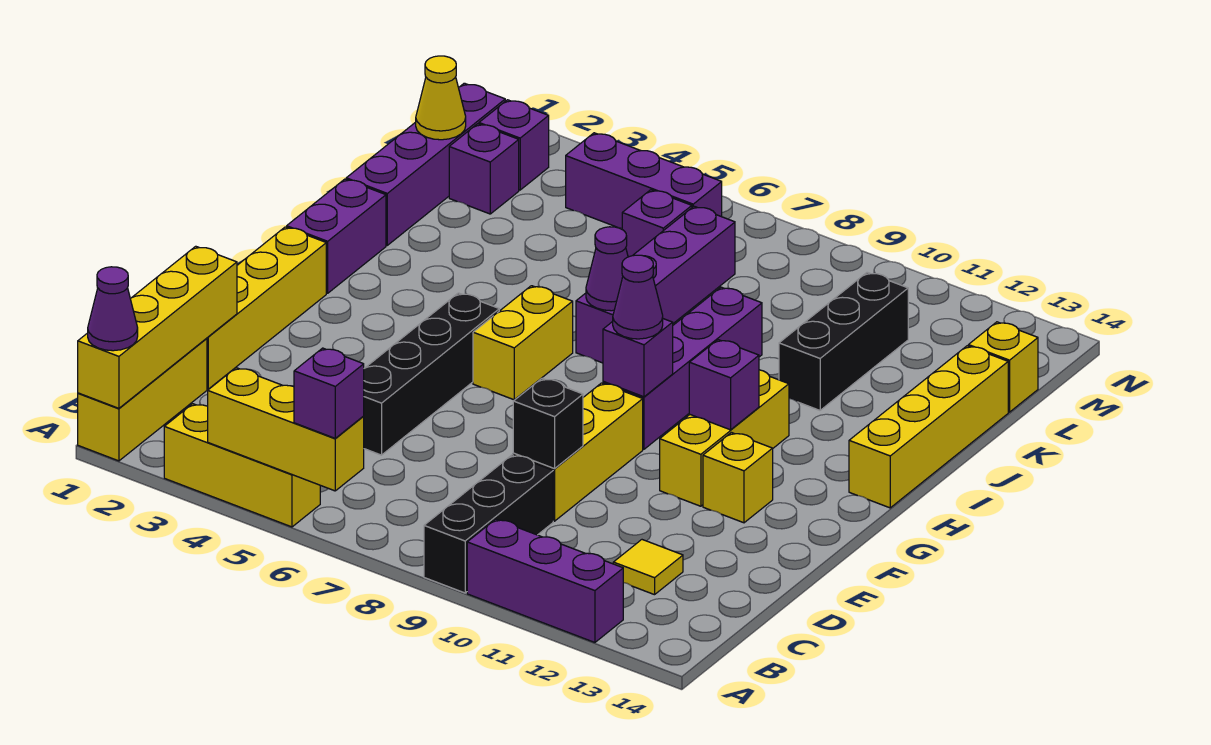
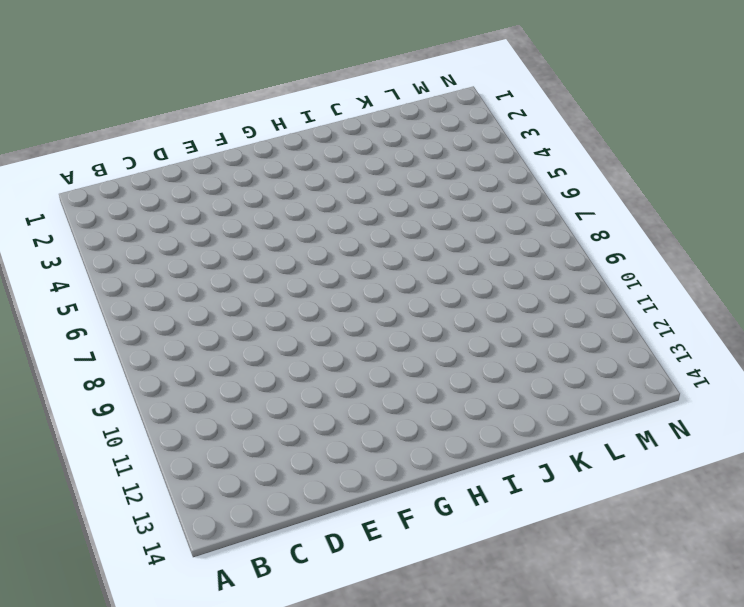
none -> yellow 1x3 brick [78,338,207,461]
none -> yellow 1x3 brick [164,404,320,527]
none -> black 1x3 brick [424,455,553,593]
none -> purple 1x3 brick [467,519,623,642]

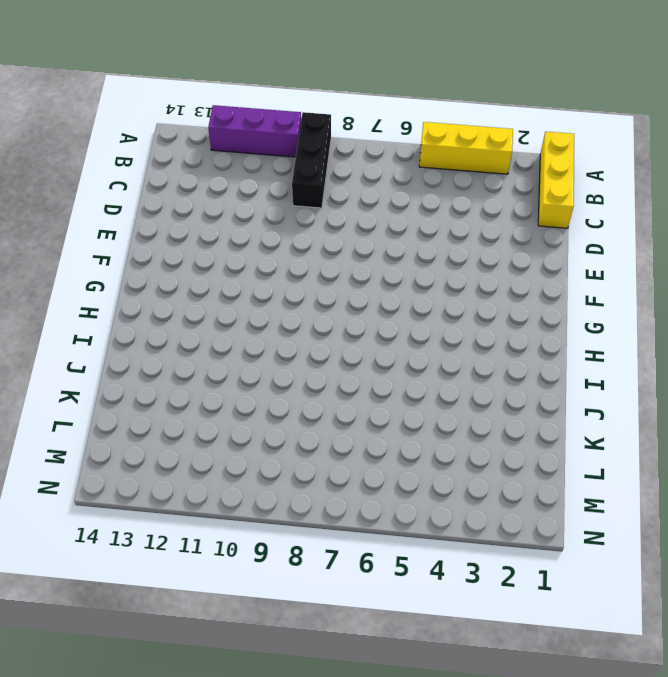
none -> yellow 1x1 tile [613,540,683,595]
none -> yellow 1x4 brick [207,227,326,389]
none -> black 1x4 brick [363,293,499,455]
none -> yellow 1x3 brick [513,383,643,521]

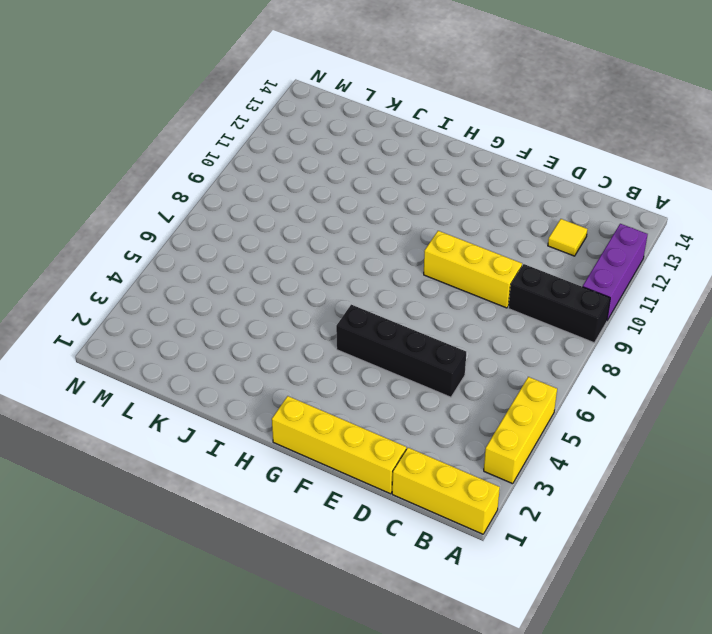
none -> yellow 1x3 brick [660,370,789,506]
none -> yellow 1x1 brick [703,433,773,523]
none -> yellow 1x2 brick [473,286,573,400]
none -> purple 1x4 brick [603,287,762,449]

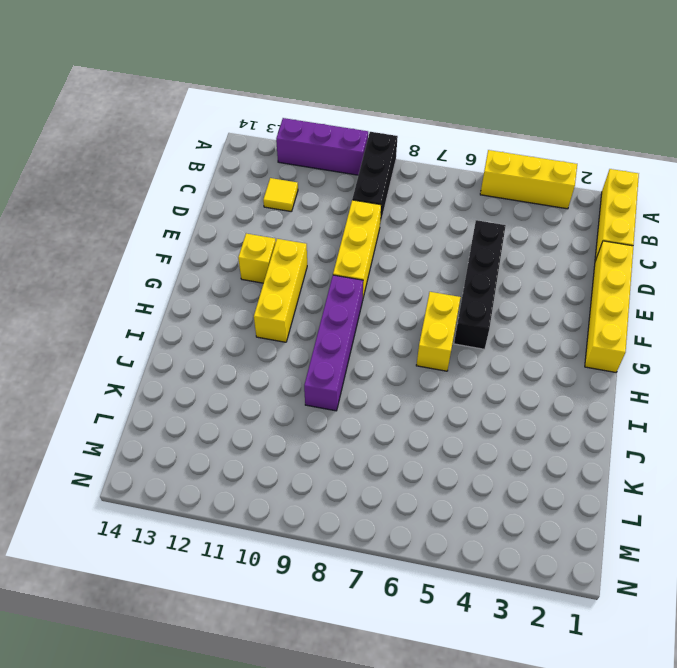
none -> purple 1x2 brick [287,179,386,293]
none -> yellow 1x4 brick [849,346,1008,508]
none -> purple 1x4 brick [576,206,735,363]
none -> purple 1x4 brick [346,83,505,245]

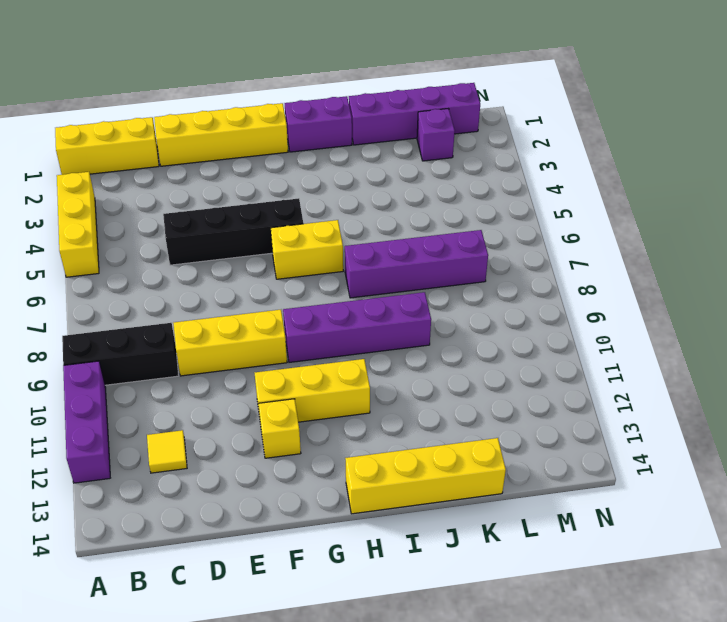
none -> black 1x3 brick [779,272,908,410]
none -> purple 1x1 brick [622,190,692,257]
none -> yellow 1x1 brick [968,322,1038,412]
none -> purple 1x1 brick [479,100,549,190]

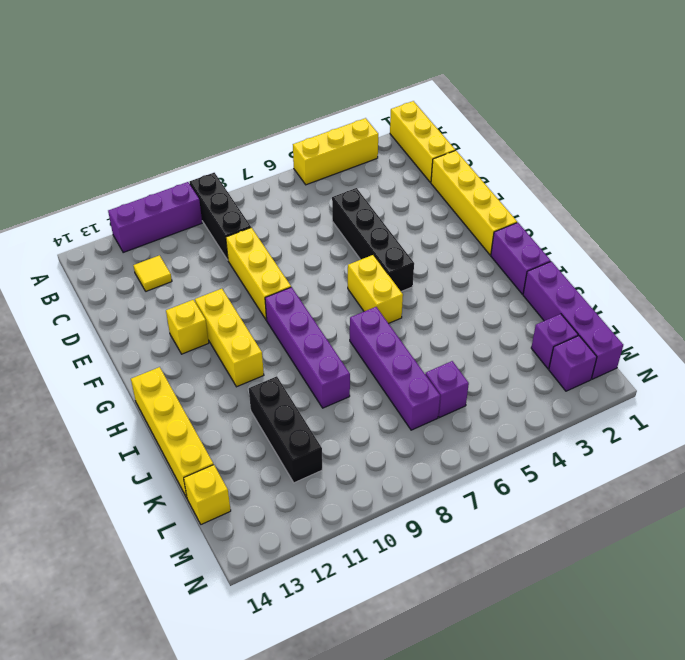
none -> purple 1x3 brick [566,133,722,228]
none -> yellow 1x4 brick [78,246,237,408]
none -> yellow 1x3 brick [208,368,364,491]
none -> black 1x1 brick [513,379,583,469]

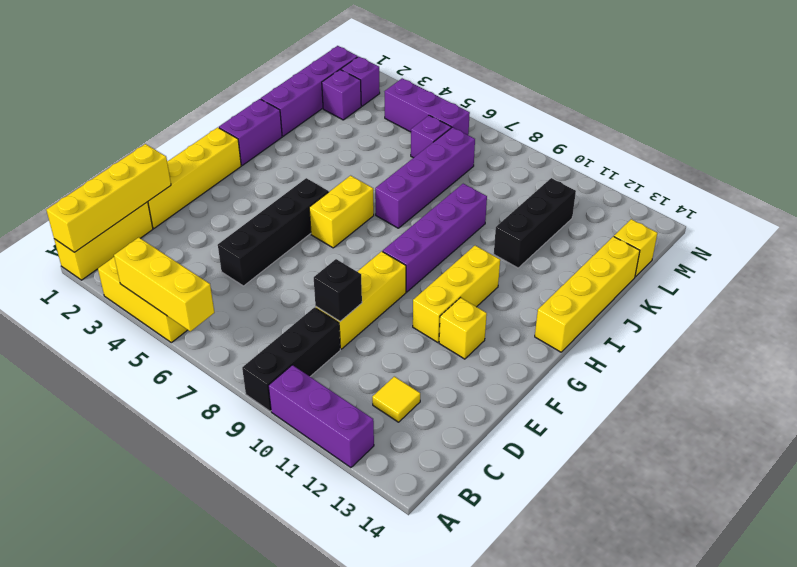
none -> purple 1x1 brick [603,319,673,397]
none -> purple 1x1 brick [689,340,759,430]
none -> purple 1x1 cone [586,227,628,311]
none -> yellow 1x1 cone [416,56,466,140]

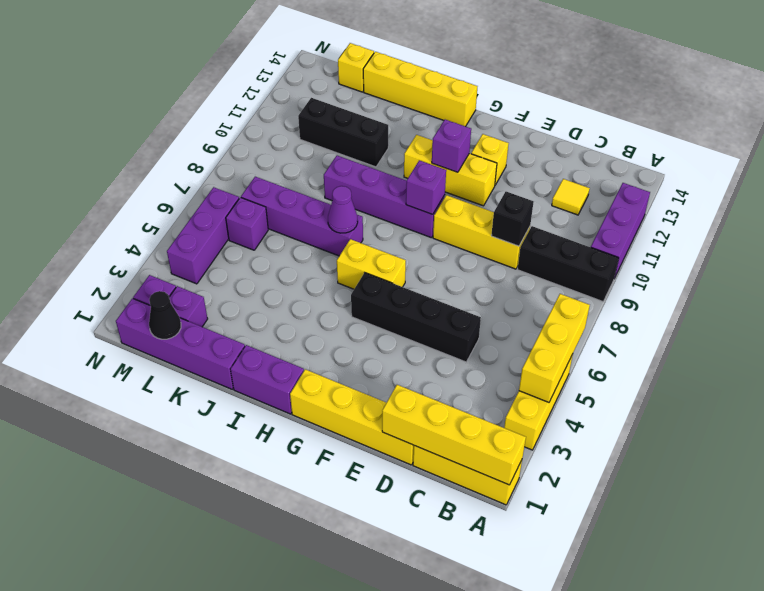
black 1x1 cone [149,291,181,339] -> yellow 1x1 cone [416,56,466,140]
none -> purple 1x1 cone [88,267,138,351]
none -> purple 1x1 brick [294,348,364,438]
none -> purple 1x1 cone [613,255,663,339]

